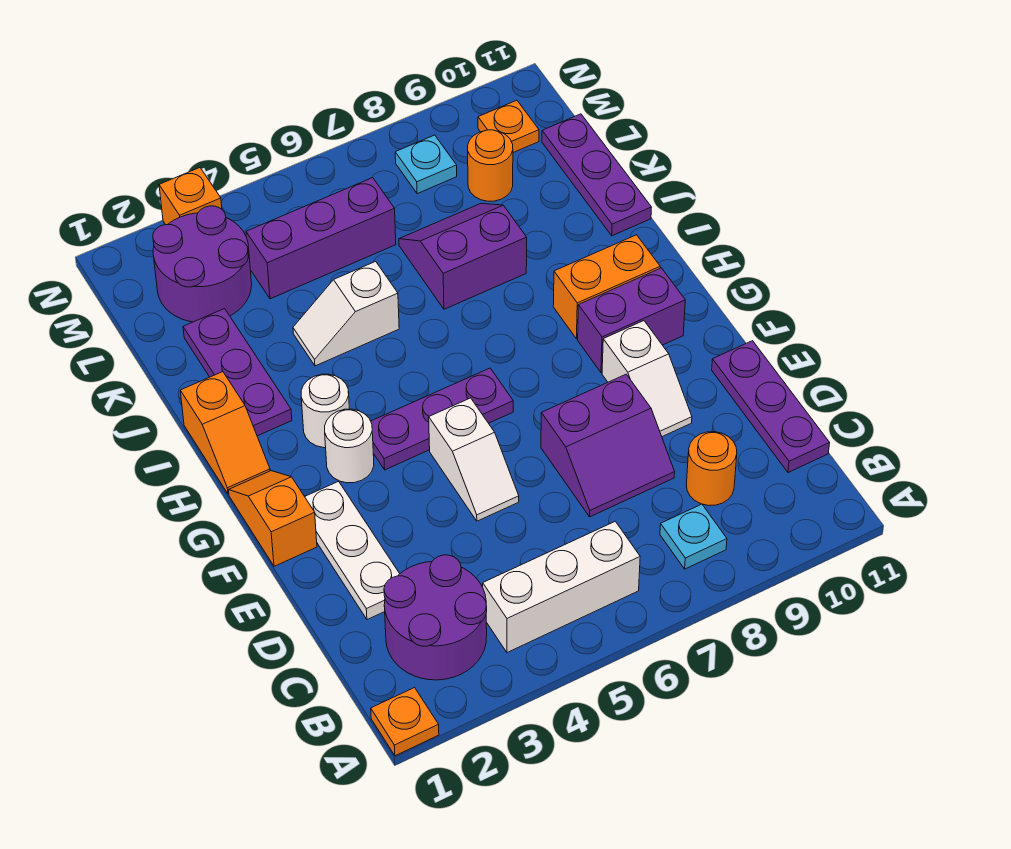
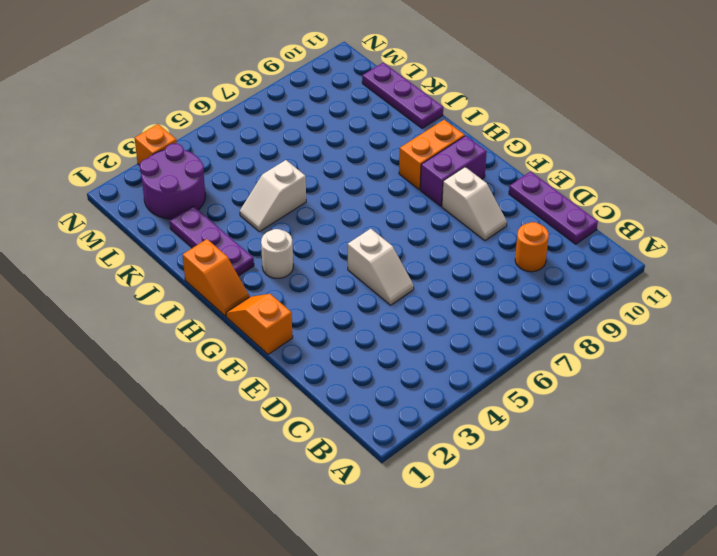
none -> orange 1x1 plate [371,688,439,756]
none -> purple 2x2 round brick [384,555,487,680]
none -> white 1x3 brick [483,521,640,653]

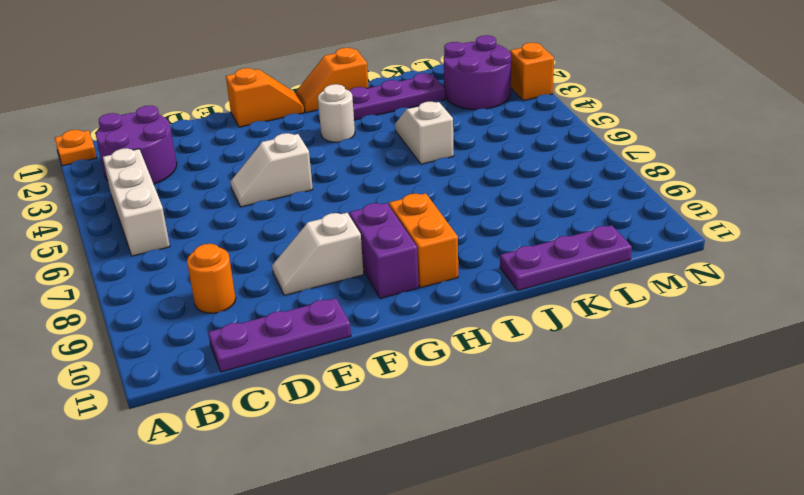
none -> cyan 1x1 plate [660,504,727,569]
none -> white 1x3 plate [305,481,400,620]
none -> purple 2x2 slope [541,374,675,517]

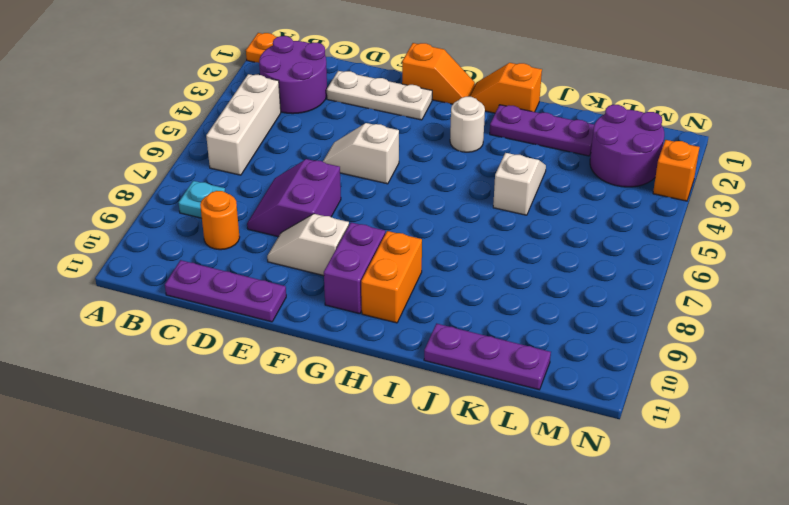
none -> white 1x1 round brick [325,409,374,483]
none -> purple 1x3 plate [371,368,513,470]
none -> purple 2x2 slope [399,204,527,309]

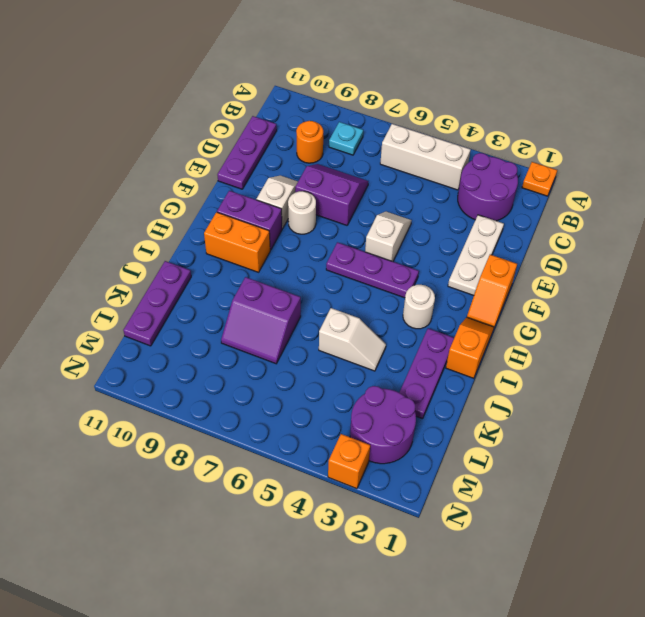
white 1x1 round brick [288,191,316,234] -> white 1x1 round brick moved to [325,409,374,483]
none -> purple 1x3 brick [246,178,396,299]
none -> orange 1x1 round brick [468,130,513,201]
none -> cyan 1x1 plate [395,135,457,194]

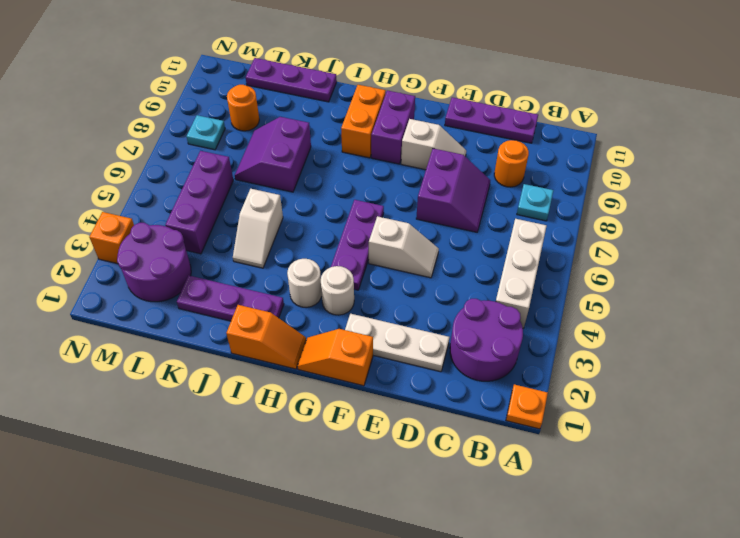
none -> orange 1x1 plate [478,100,539,153]

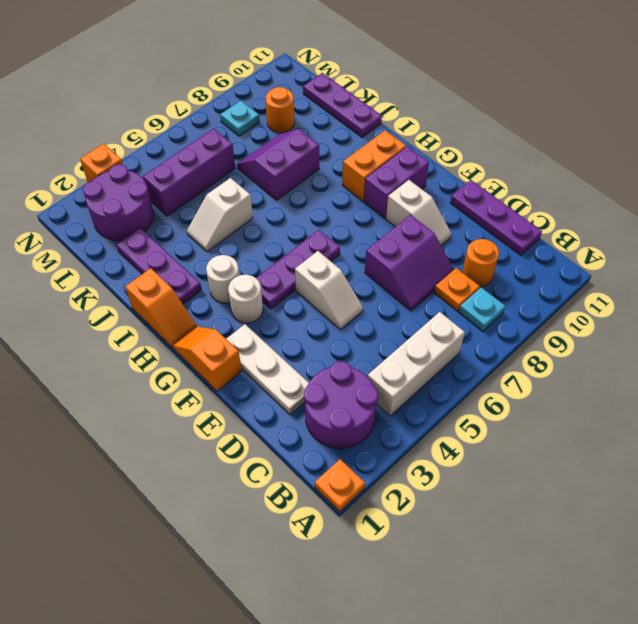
orange 1x1 plate [434,268,480,311] -> orange 1x1 plate moved to [478,100,539,153]

